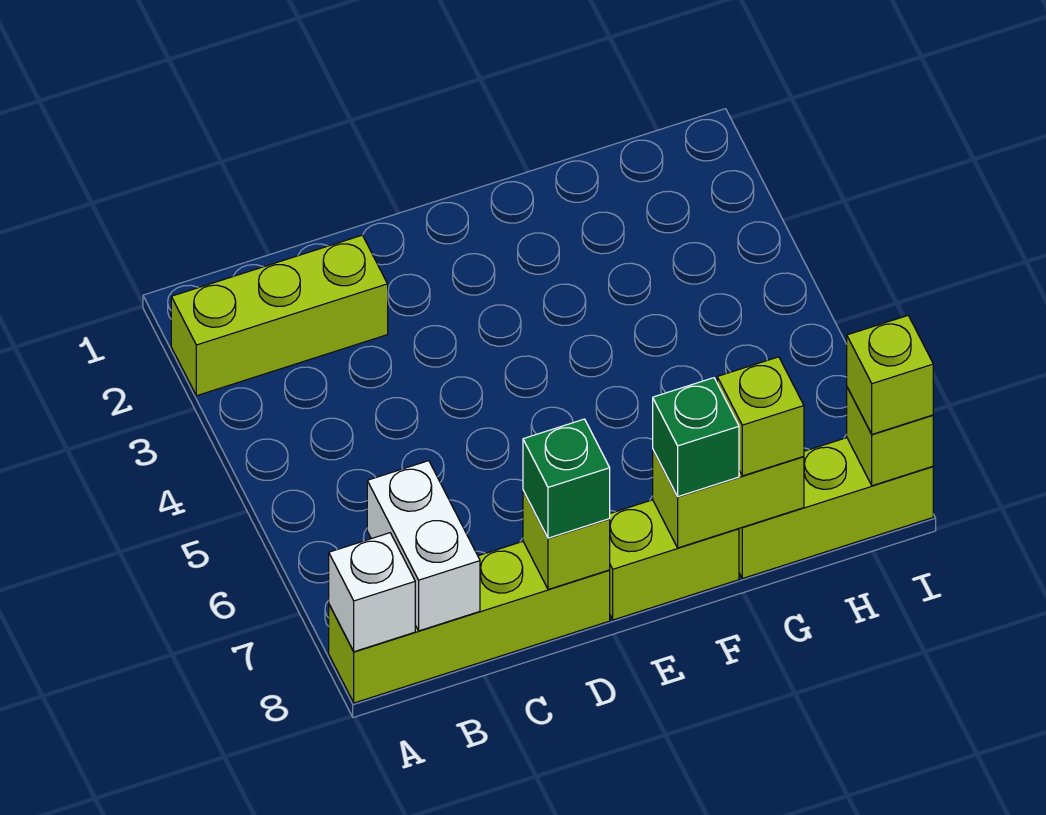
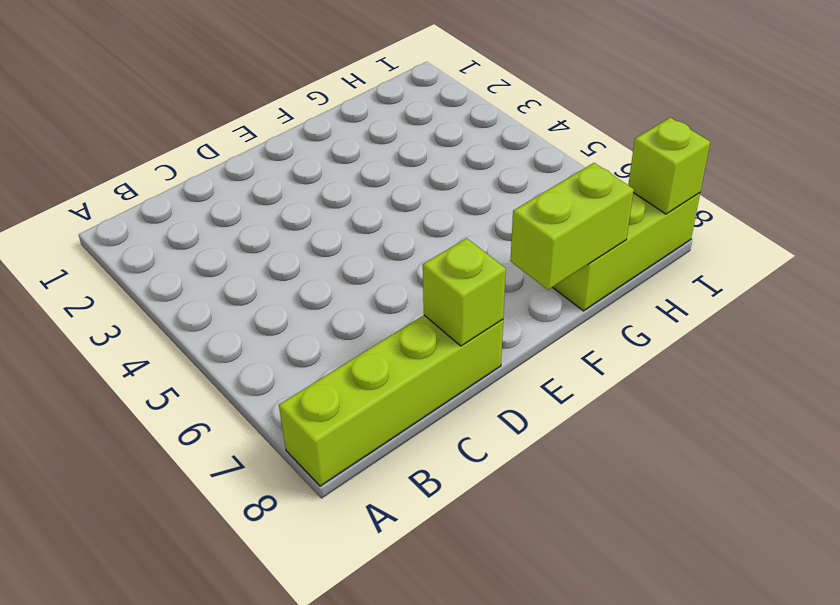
none -> lime 1x3 brick [171,235,388,396]
none -> lime 1x2 brick [610,500,739,620]
none -> white 1x1 brick [329,533,415,652]

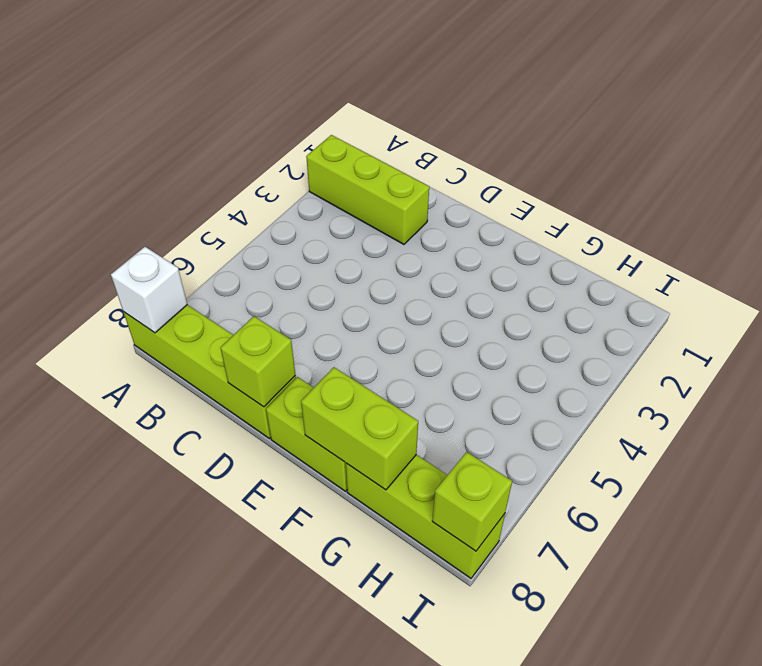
none -> white 1x2 brick [367,461,480,631]
none -> green 1x1 brick [523,419,610,538]
none -> green 1x1 brick [653,378,739,496]

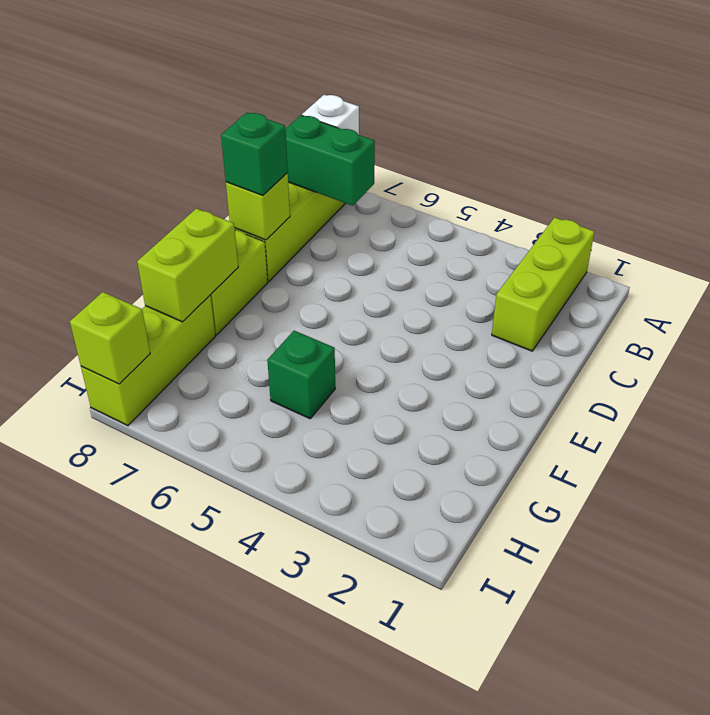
green 1x2 brick [286,115,375,206] -> white 1x2 brick [367,461,480,631]
green 1x1 brick [267,331,335,419] -> green 1x1 brick moved to [653,378,739,496]
none -> lime 1x1 brick [717,357,804,476]
none -> lime 1x1 brick [847,316,933,434]

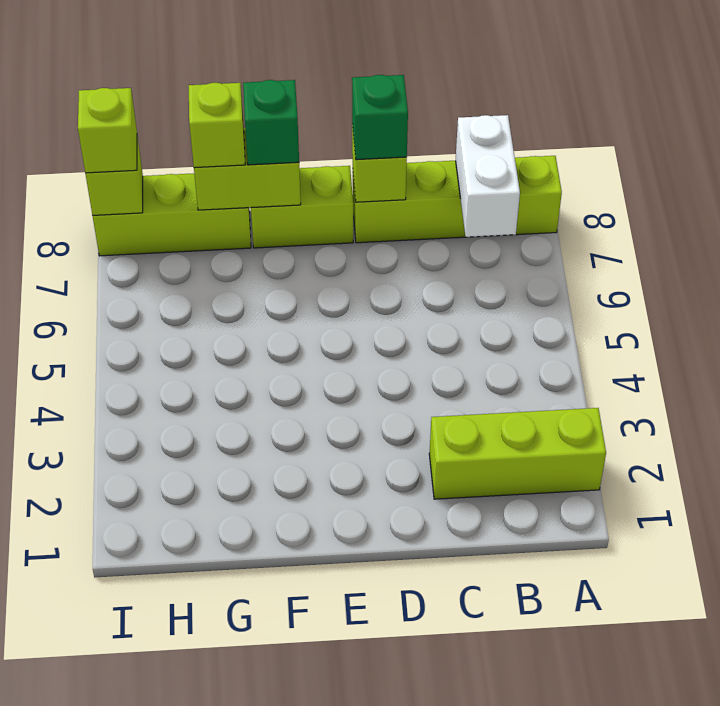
none -> white 1x1 brick [329,533,415,652]

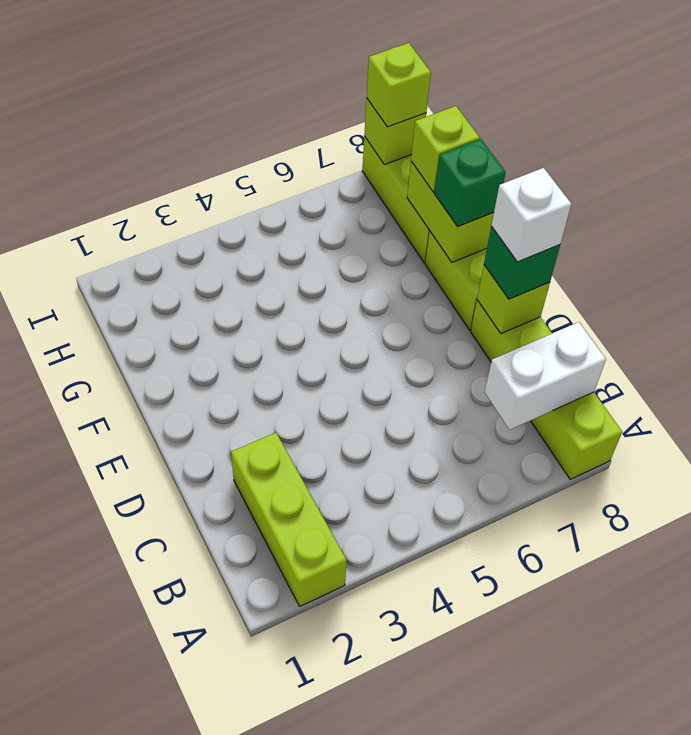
white 1x1 brick [491,168,571,262] -> white 1x1 brick moved to [329,533,415,652]

